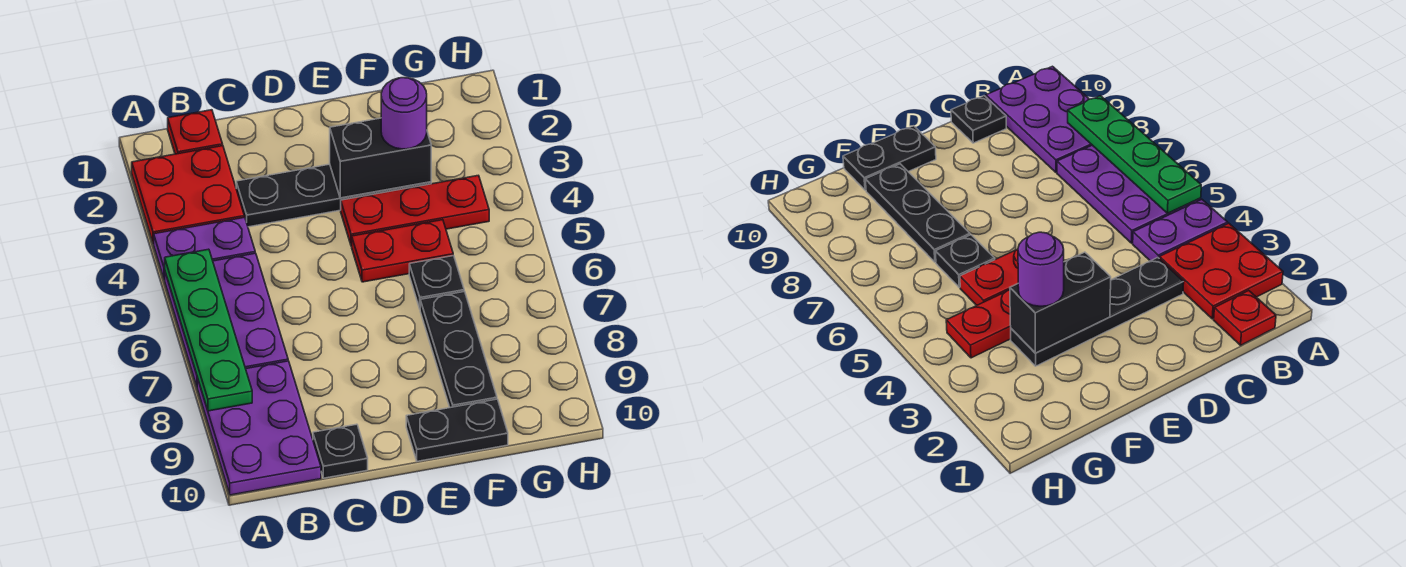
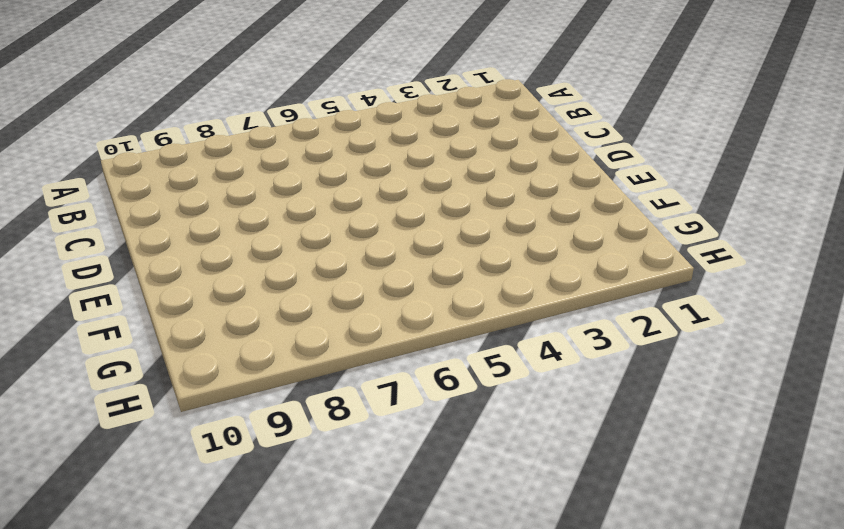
none -> red 2x2 plate [132,146,244,244]
none -> purple 1x2 plate [154,217,255,280]
none -> purple 2x3 plate [165,253,288,386]

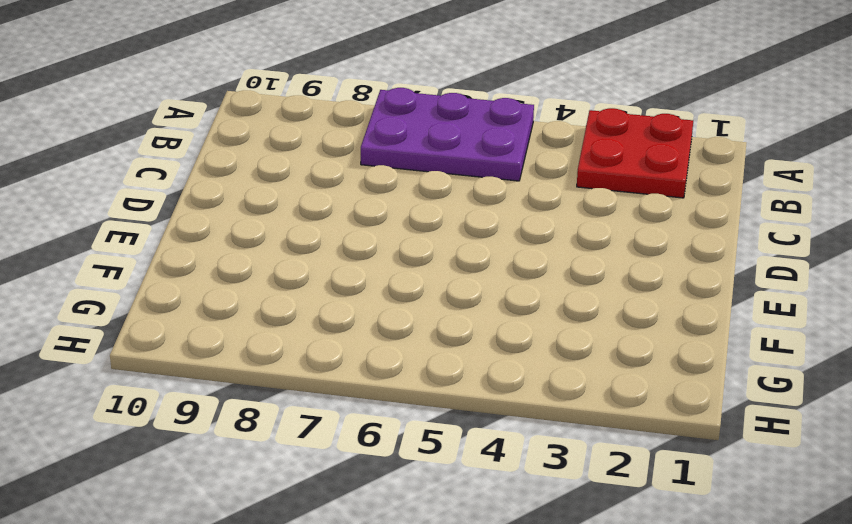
none -> purple 1x2 plate [154,217,255,280]
none -> purple 2x3 plate [197,361,321,495]
none -> red 1x1 plate [168,110,223,154]

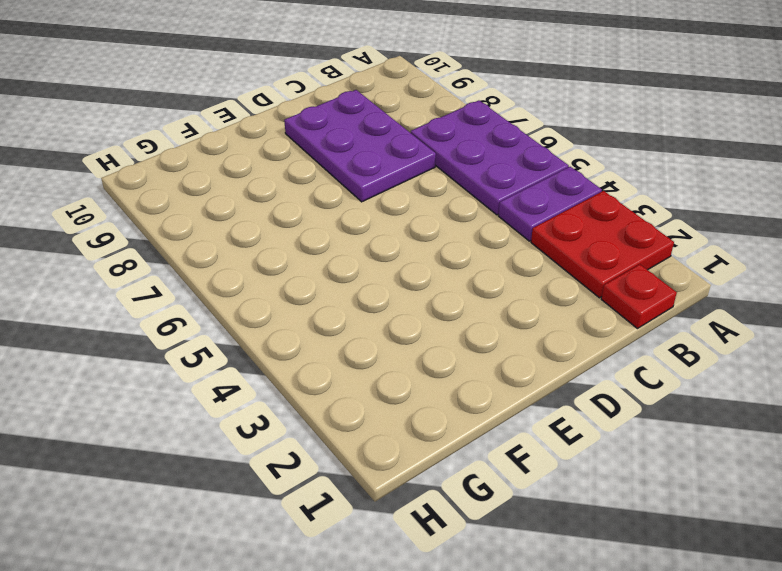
purple 2x3 plate [284,90,436,202] -> purple 2x3 plate moved to [197,361,321,495]
none -> black 1x4 plate [236,164,431,227]
none -> black 1x1 plate [313,424,368,478]
none -> red 1x3 plate [341,175,489,246]

